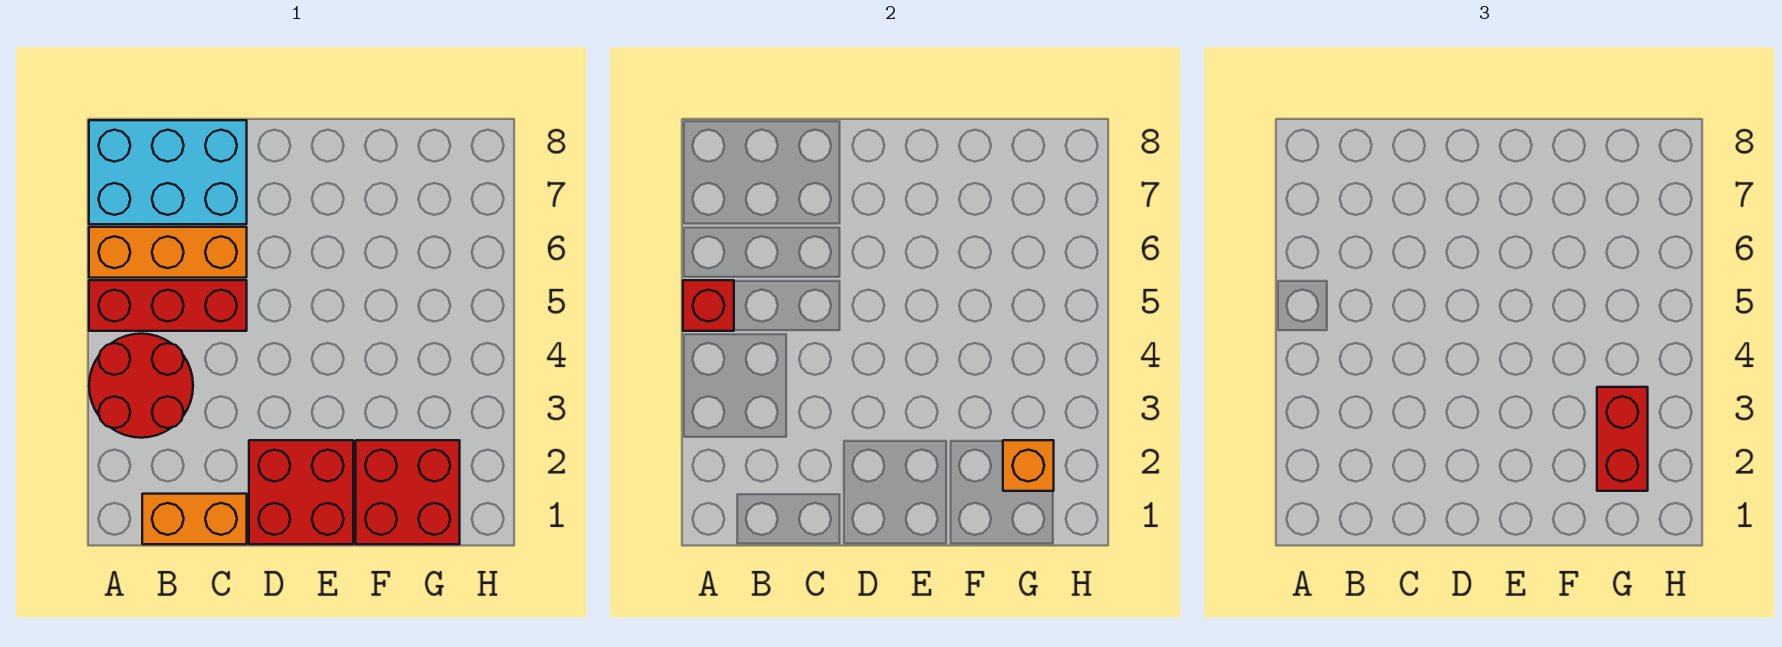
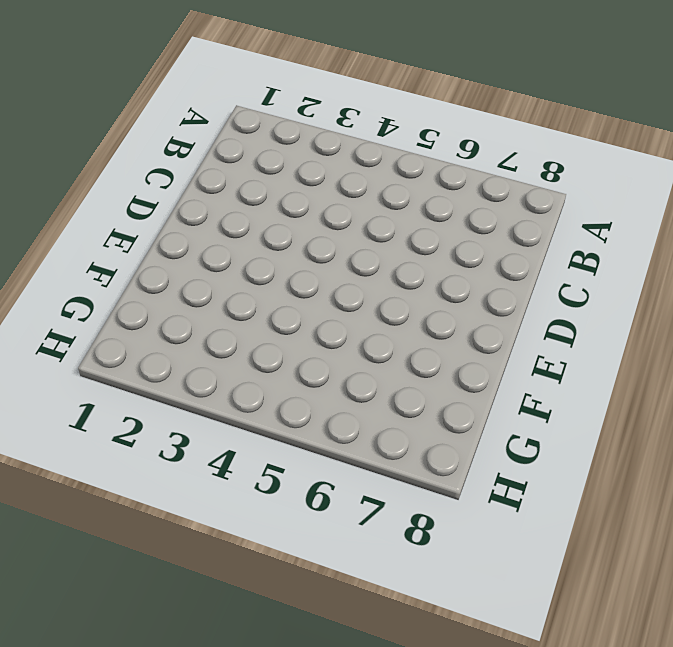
none -> red 2x2 round brick [89,334,193,438]
none -> red 1x3 brick [89,280,247,331]

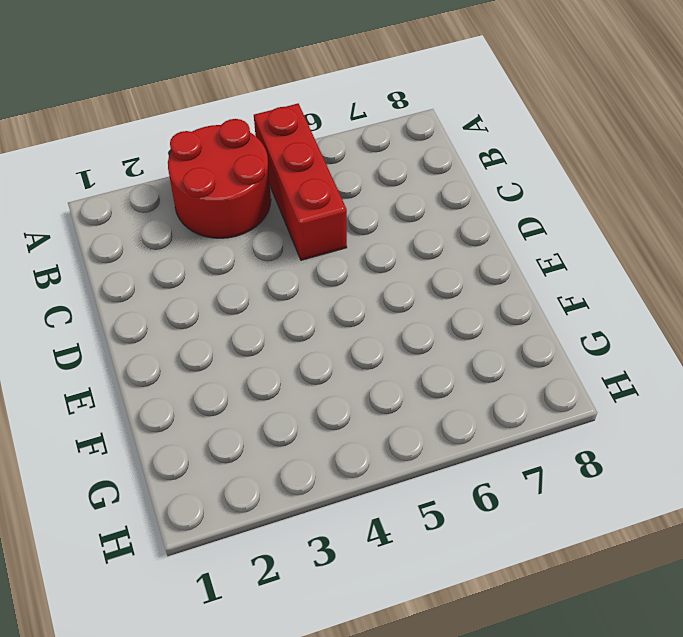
none -> orange 1x3 brick [89,227,247,278]
none -> cyan 2x3 brick [89,120,247,224]

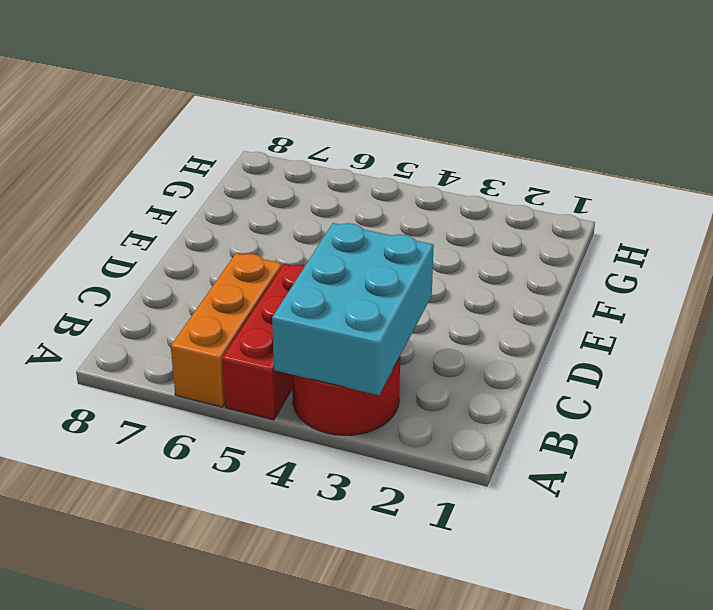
cyan 2x3 brick [272,223,434,395] -> cyan 2x3 brick moved to [89,120,247,224]
none -> orange 1x2 brick [142,494,247,544]
none -> red 2x2 brick [249,440,353,544]

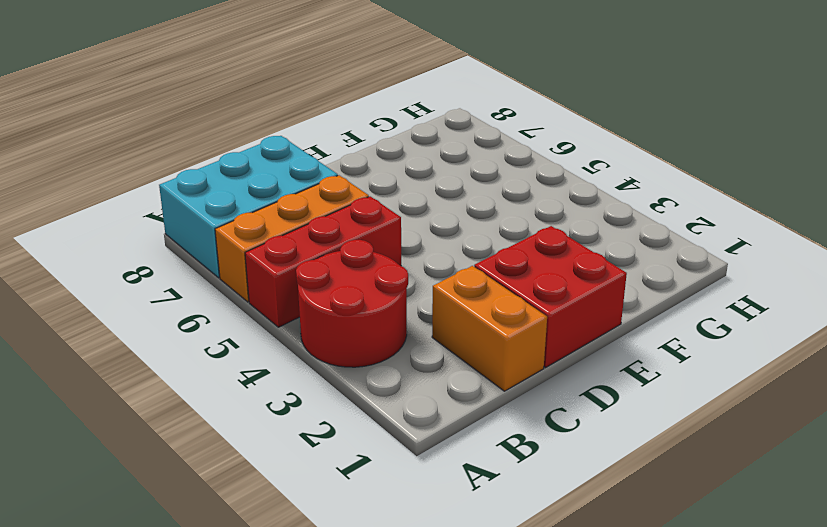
orange 1x2 brick [432,266,547,391] -> orange 1x2 brick turned to [142,494,247,544]
none -> red 2x2 brick [356,440,460,544]
none -> red 1x1 brick [683,280,734,331]

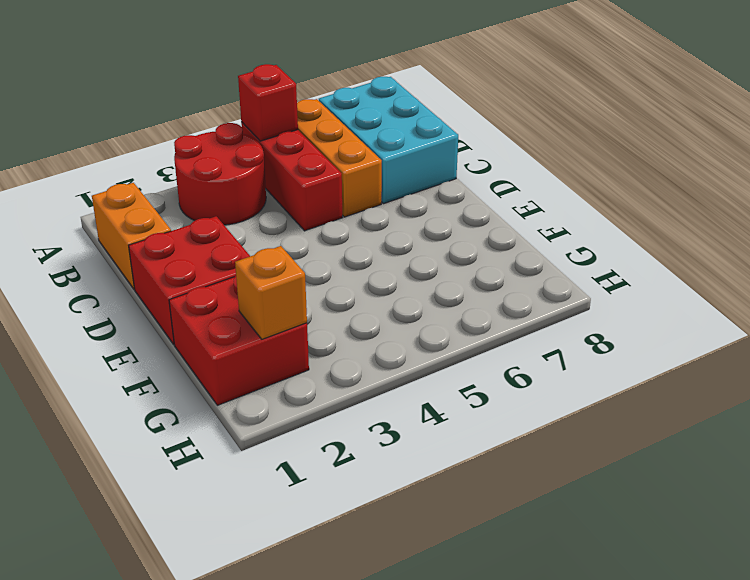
none -> red 1x2 brick [1597,387,1648,491]

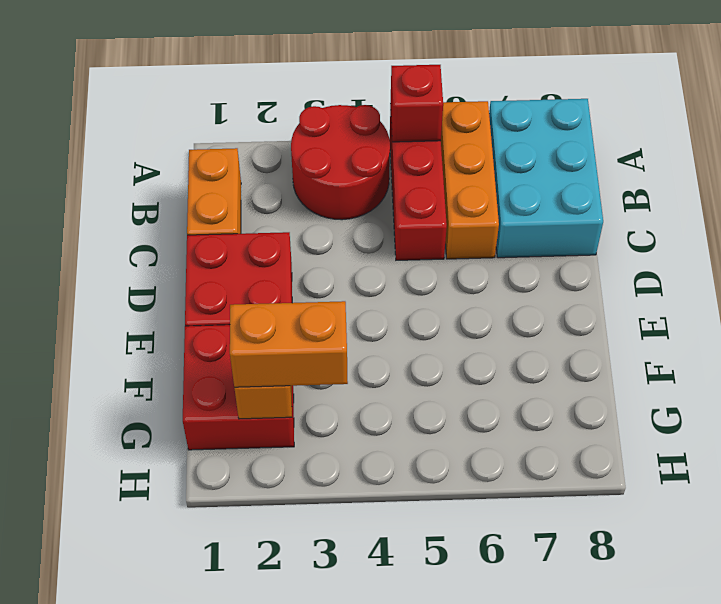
orange 1x2 brick [230,301,348,387] -> red 1x2 brick [1597,387,1648,491]

